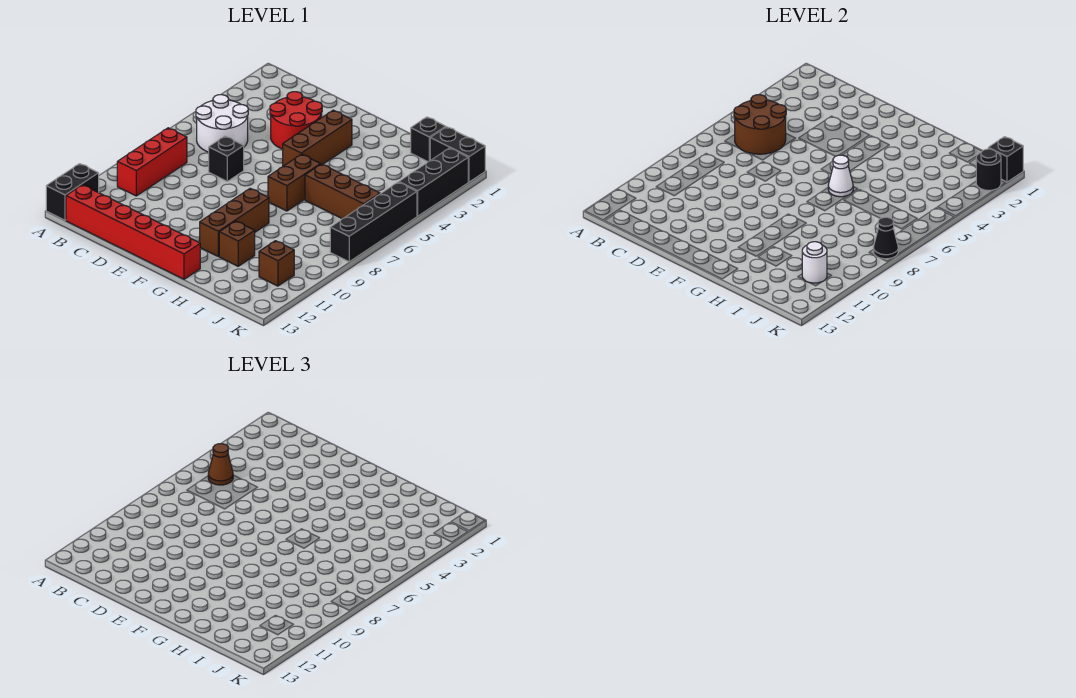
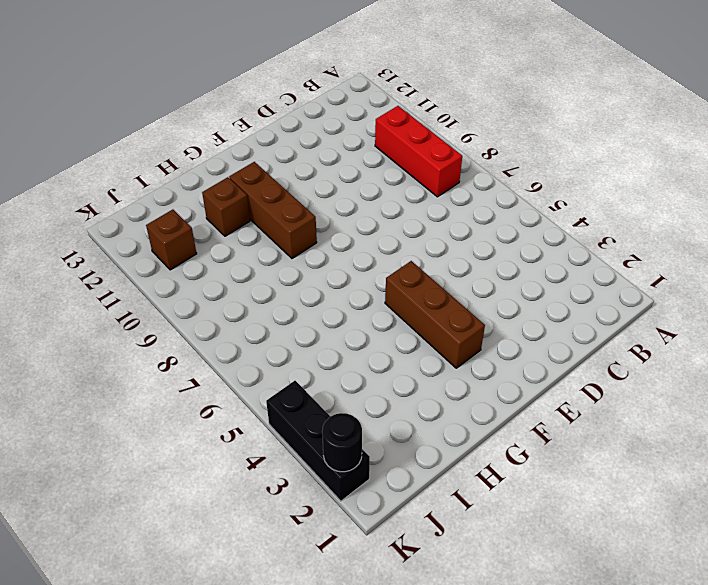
none -> black 1x2 brick [46,164,99,220]
none -> white 2x2 round brick [196,95,248,152]
none -> red 1x6 brick [66,185,200,279]

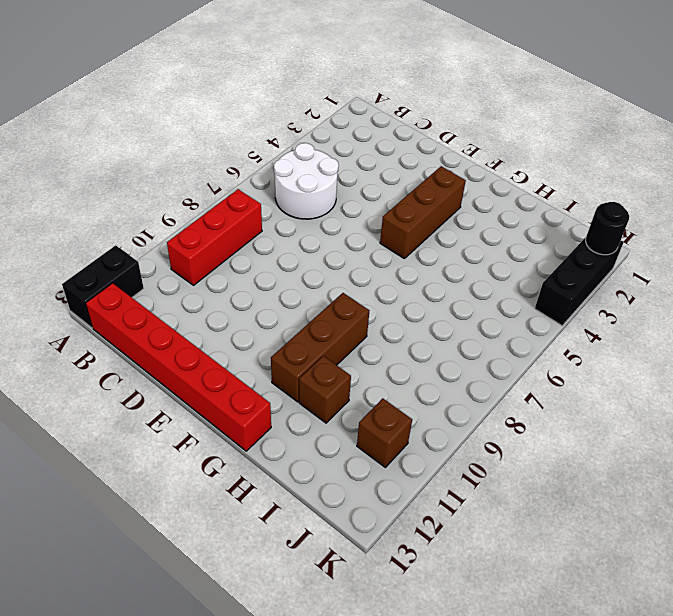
none -> red 2x2 round brick [270,92,322,149]
none -> black 1x1 brick [209,136,244,181]
none -> brown 1x2 brick [268,154,320,211]

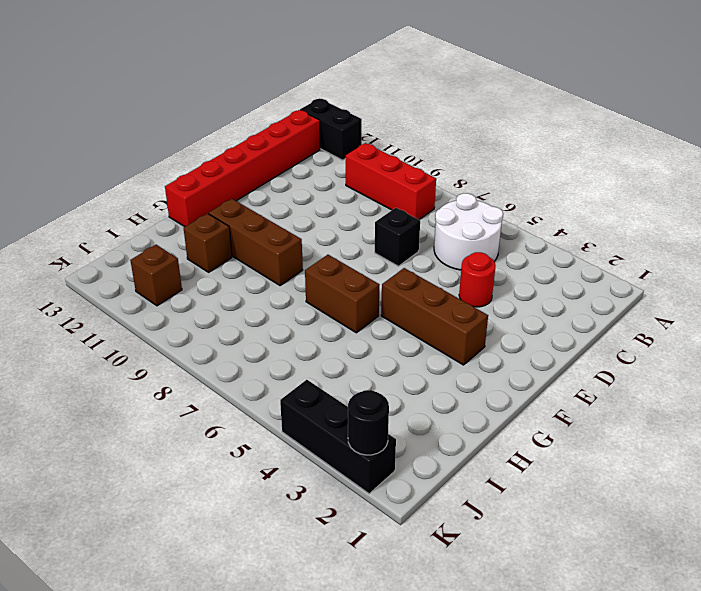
red 1x1 round brick [459,252,496,307] -> red 2x2 round brick [270,92,322,149]
none -> brown 1x3 brick [305,164,380,219]
none -> black 1x1 brick [411,117,446,162]
none -> black 1x2 brick [430,127,485,182]

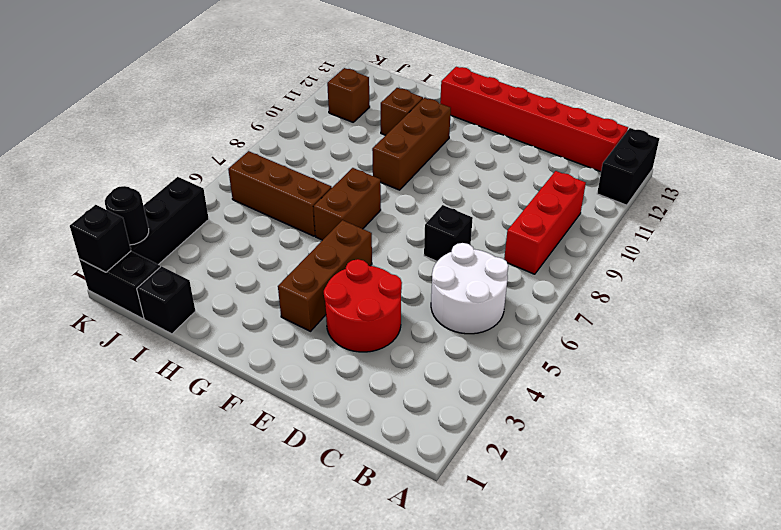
none -> black 1x4 brick [330,182,417,262]
none -> brown 2x2 round brick [734,95,786,154]
none -> white 1x1 cone [828,155,853,197]

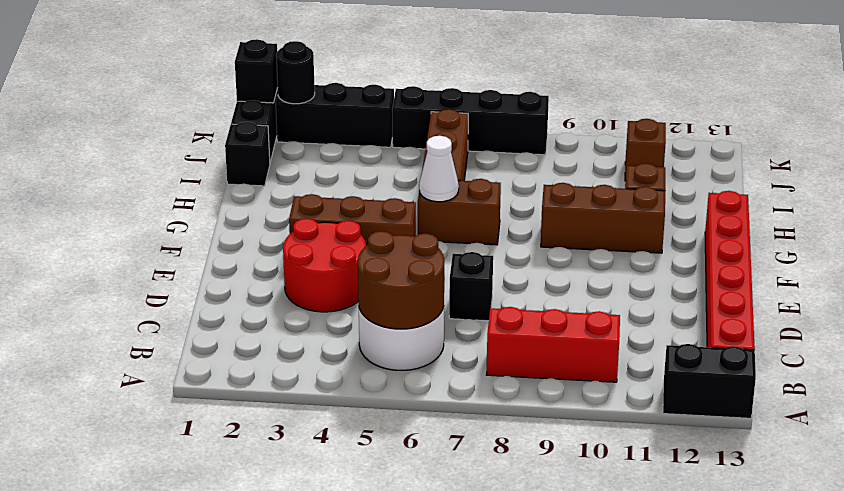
none -> white 1x1 round brick [802,242,827,283]
none -> black 1x1 cone [873,217,898,259]
none -> brown 1x1 cone [208,444,233,485]

